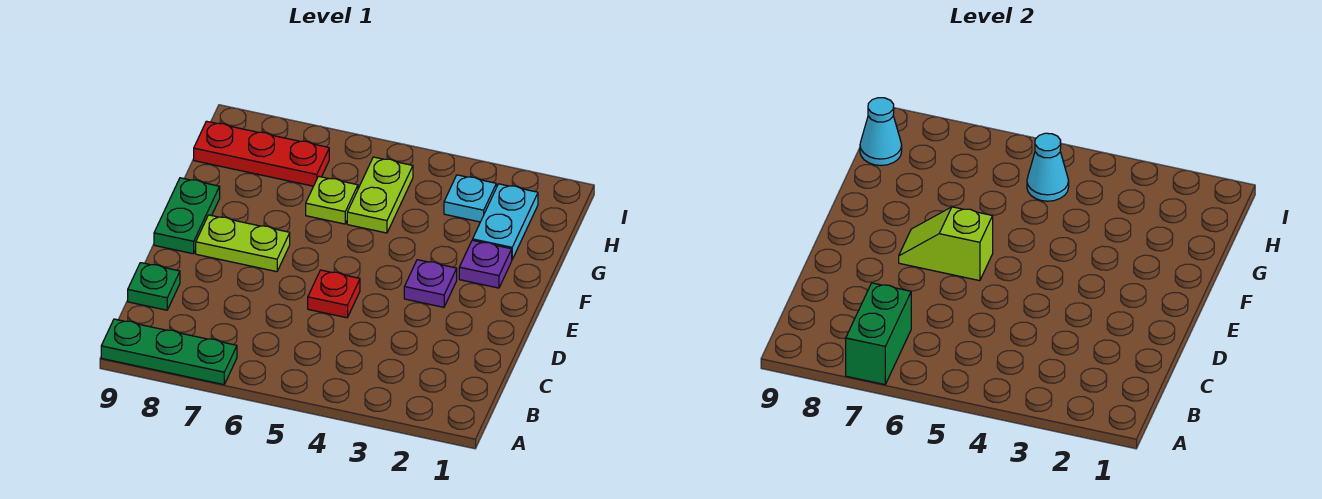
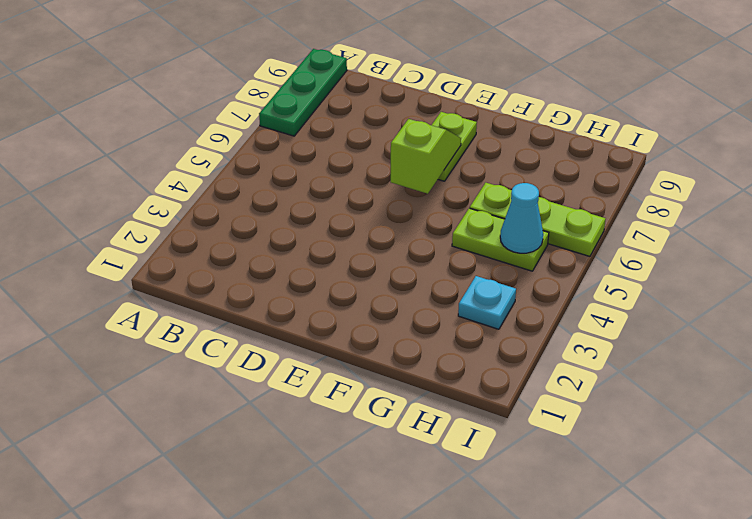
lime 1x3 plate [470,183,606,256] -> lime 1x1 plate [306,176,358,224]
none -> green 1x1 plate [128,263,180,310]
none -> red 1x1 plate [308,270,360,318]
none -> purple 1x1 plate [404,260,457,307]

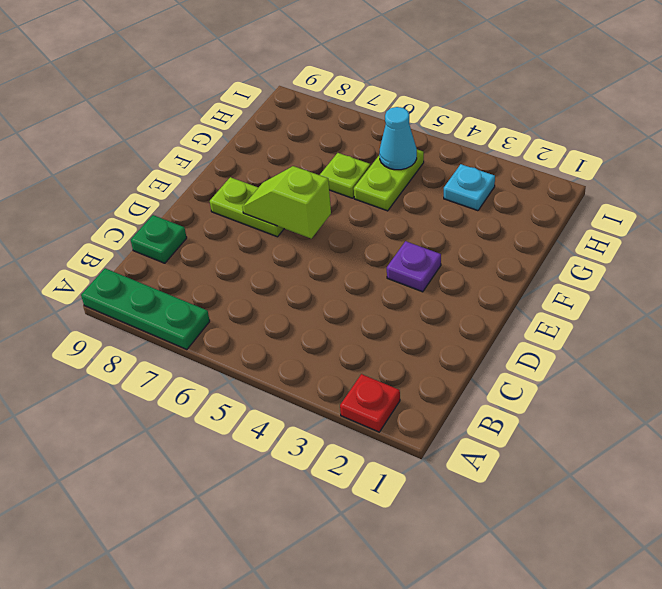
red 1x1 plate [340,374,400,432] -> red 1x1 plate moved to [308,270,360,318]
none -> green 1x2 plate [154,178,220,254]
none -> purple 1x1 plate [459,240,512,288]
none -> cyan 1x2 plate [473,184,538,259]

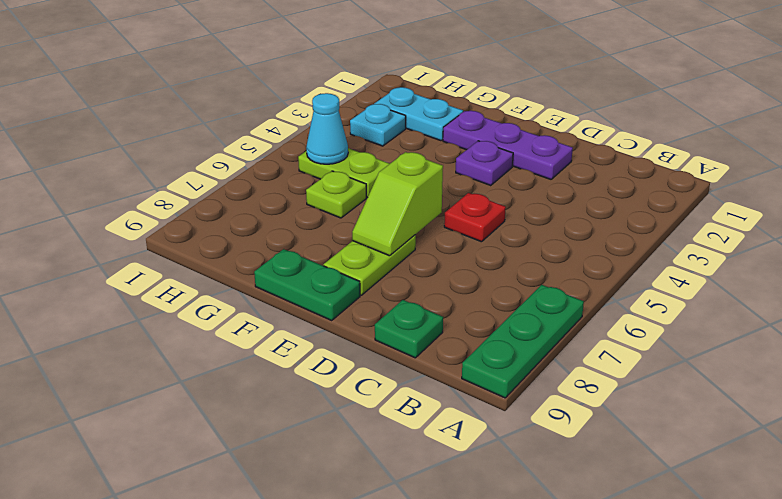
purple 1x3 plate [443,111,573,179] -> purple 1x1 plate [459,240,512,288]
none -> red 1x3 plate [194,121,329,186]
none -> green 1x2 brick [846,283,911,385]
none -> cyan 1x1 cone [860,98,902,165]

